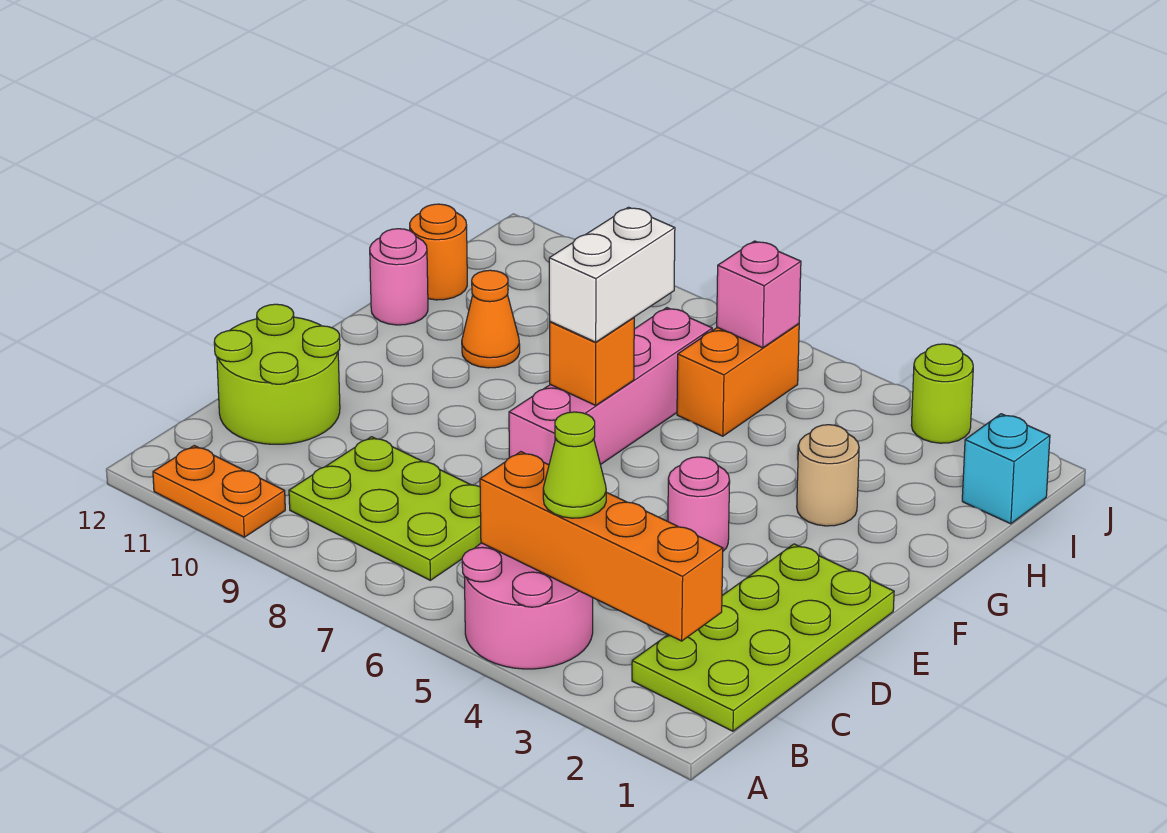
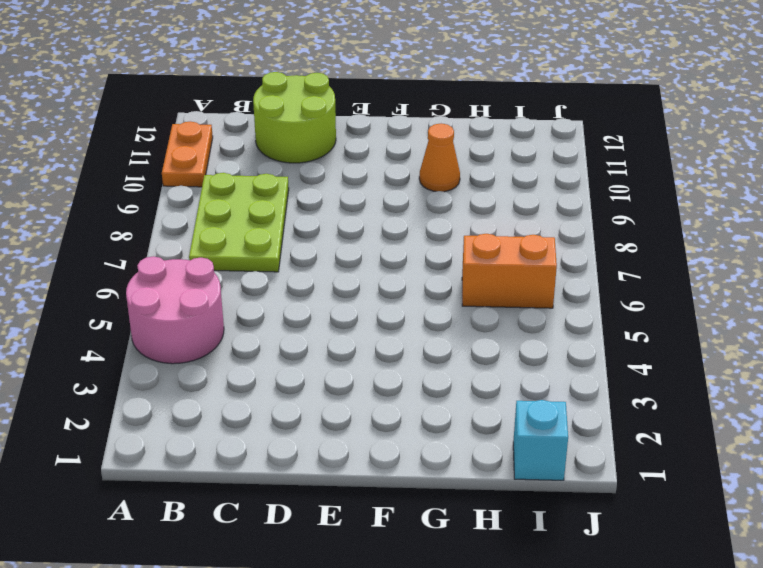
none -> lime 2x4 plate [632,544,894,731]
none -> pink 1x1 round brick [668,457,730,551]
none -> pink 1x4 brick [509,308,712,465]

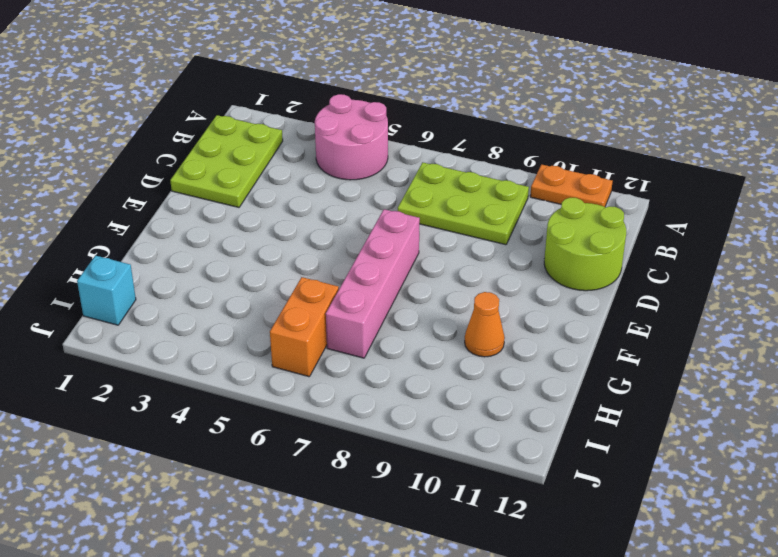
lime 2x3 plate [170,115,283,207] -> lime 2x4 plate [632,544,894,731]
none -> pink 1x1 round brick [668,457,730,551]
none -> tan 1x1 round brick [797,425,859,526]
none -> pink 1x1 round brick [370,229,428,325]

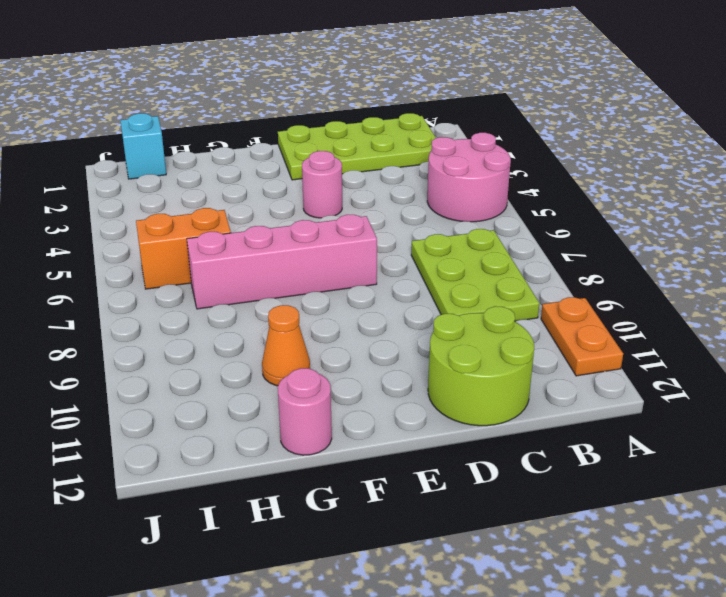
none -> tan 1x1 round brick [797,425,859,526]
none -> orange 1x1 round brick [410,204,467,300]
none -> lime 1x1 round brick [911,344,973,443]

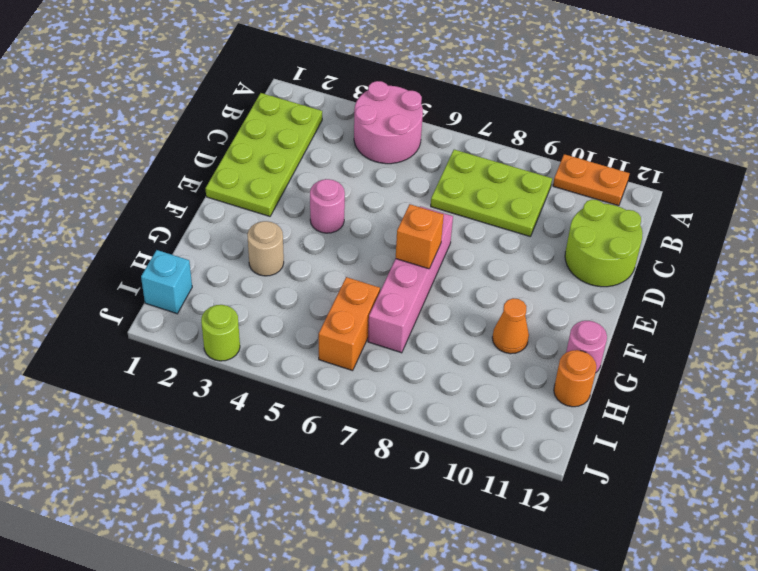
none -> orange 1x4 brick [480,452,723,641]
none -> pink 1x1 brick [717,241,801,348]
none -> lime 1x1 cone [543,412,606,518]

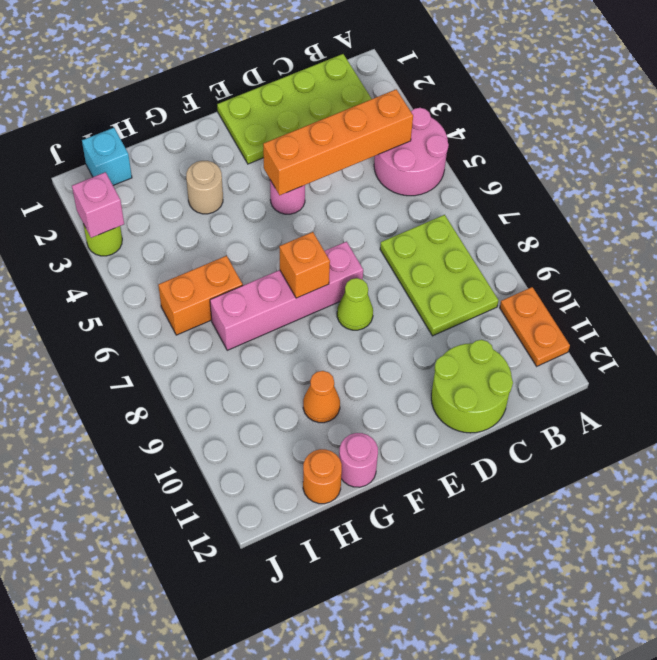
orange 1x4 brick [263,89,413,195] -> orange 1x4 brick turned to [480,452,723,641]
lime 1x1 cone [337,278,373,330] -> lime 1x1 cone moved to [543,412,606,518]
pink 1x1 brick [72,172,124,238] -> pink 1x1 brick moved to [717,241,801,348]
none -> white 1x2 brick [549,207,675,342]

